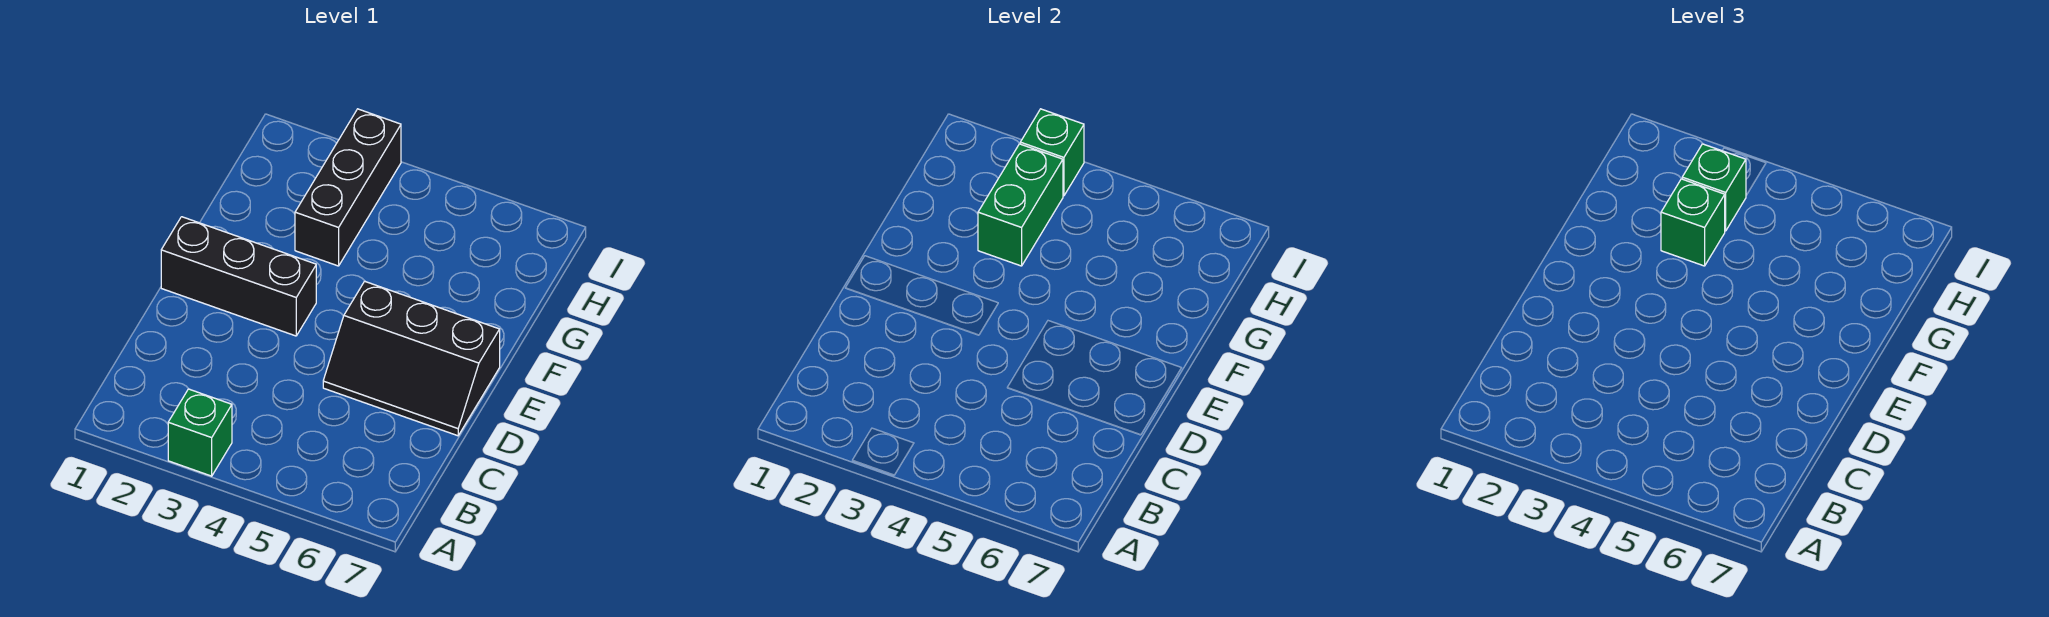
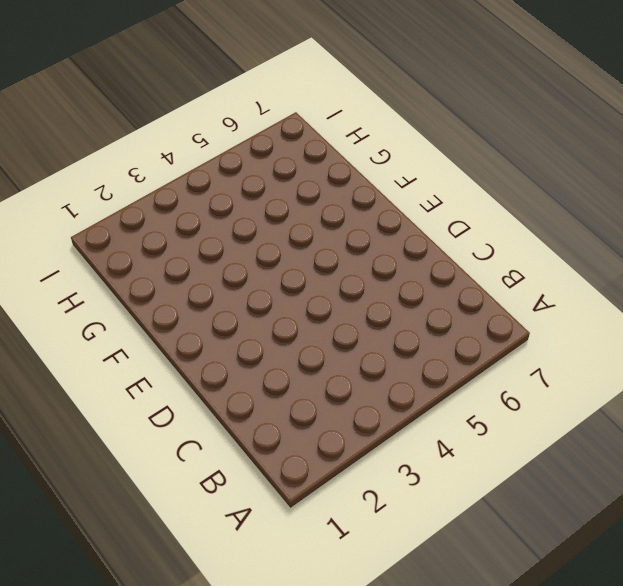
none -> green 1x1 brick [168,389,232,476]
none -> black 2x3 slope [323,281,500,436]

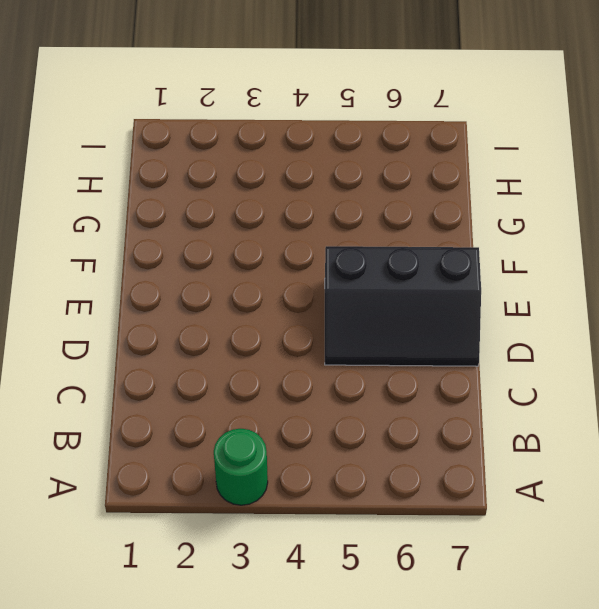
green 1x1 round brick [214,429,268,505] -> green 1x1 brick [168,389,232,476]
none -> black 1x3 brick [161,217,316,336]
none -> black 1x3 brick [295,109,401,266]

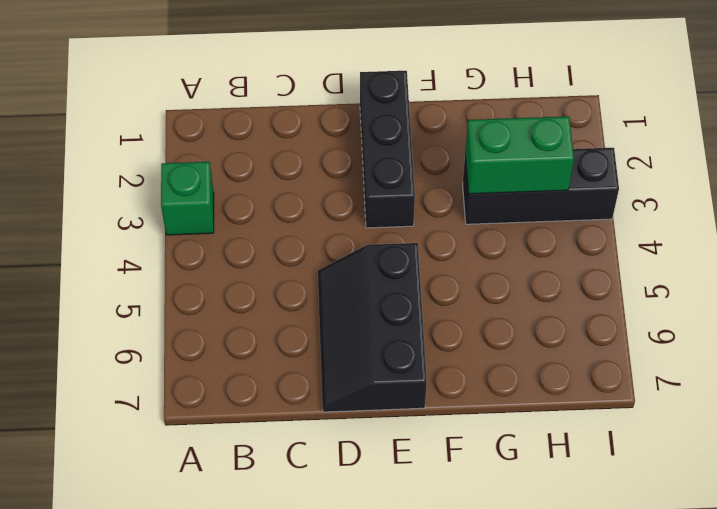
none -> green 1x1 brick [1020,109,1084,196]
none -> green 1x1 brick [1661,179,1725,266]

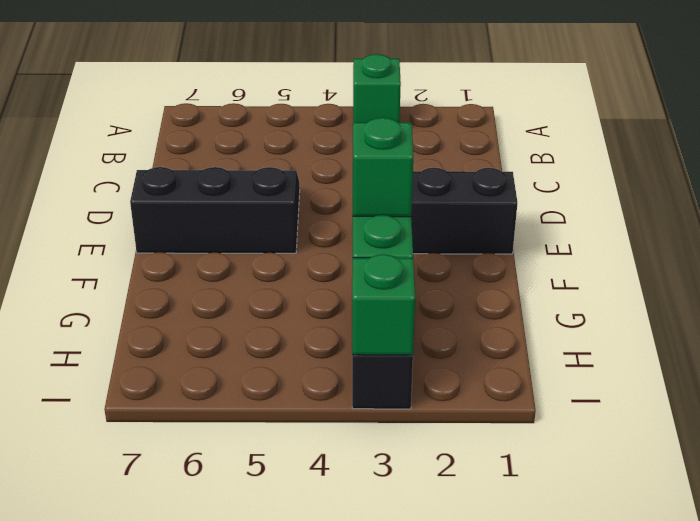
none -> green 1x1 brick [1682,144,1746,231]

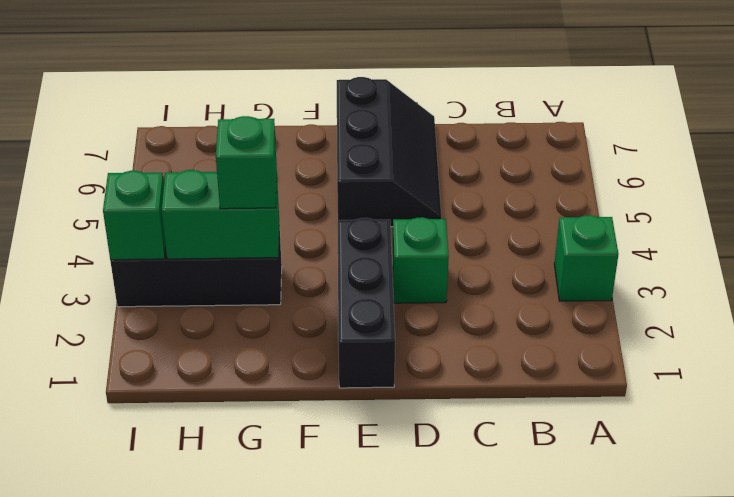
green 1x1 brick [392,217,449,303] -> green 1x1 brick moved to [1682,144,1746,231]

